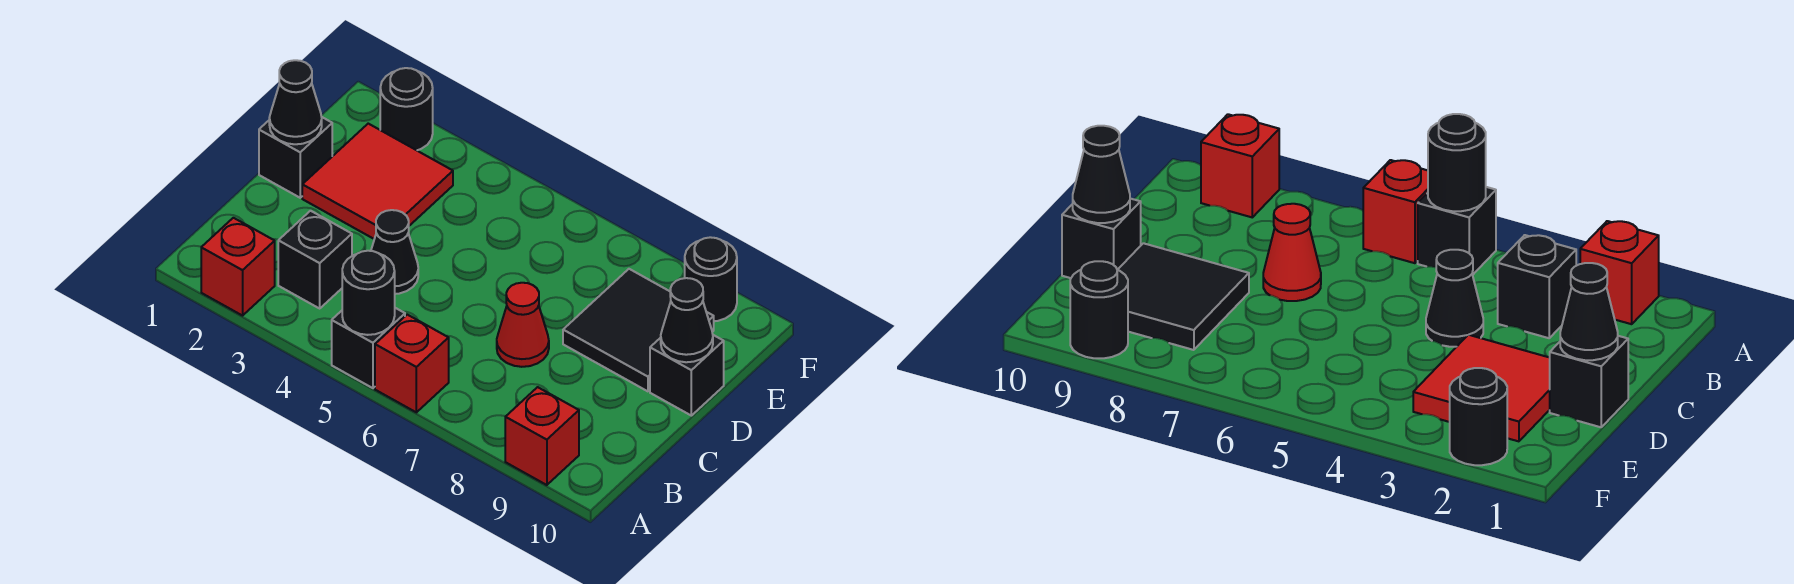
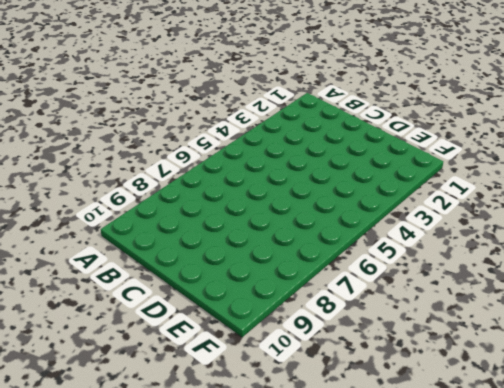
none -> red 1x1 brick [201,218,275,316]
none -> black 1x1 brick [332,308,405,388]
none -> red 1x1 brick [375,315,449,412]

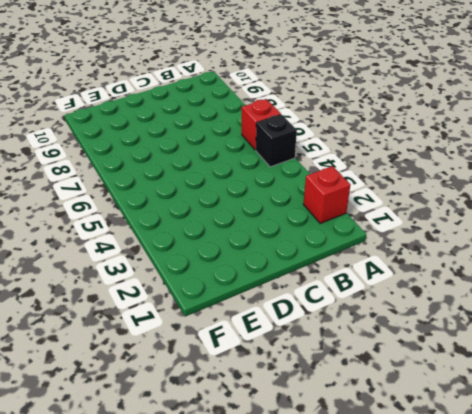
none -> red 1x1 brick [505,387,579,485]
none -> black 1x1 brick [278,211,352,308]
none -> black 1x1 cone [371,210,418,294]

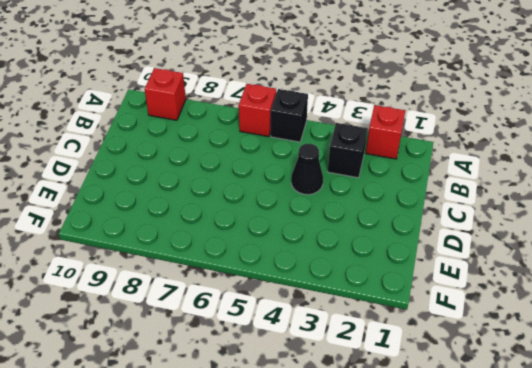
none -> red 1x1 cone [497,283,549,367]
none -> black 1x1 brick [259,117,332,198]
none -> red 2x2 tile [302,124,453,239]

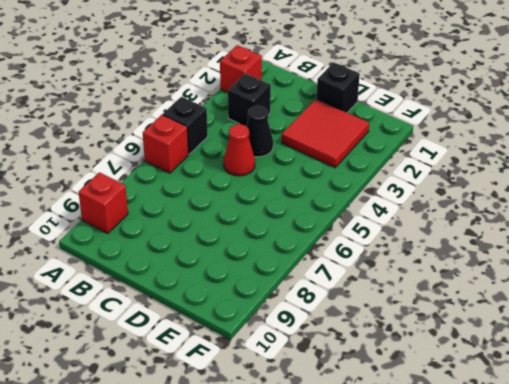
red 1x1 cone [224,124,255,176] -> red 1x1 cone moved to [497,283,549,367]
none -> black 2x2 tile [563,269,714,391]
none -> black 1x1 brick [650,335,724,416]
none -> black 1x1 round brick [380,68,433,150]

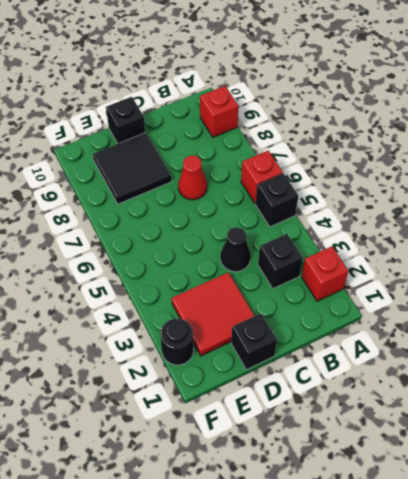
none -> black 1x1 round brick [685,237,737,321]
none -> black 1x1 round brick [342,251,395,335]
none -> black 1x1 cone [269,60,322,144]

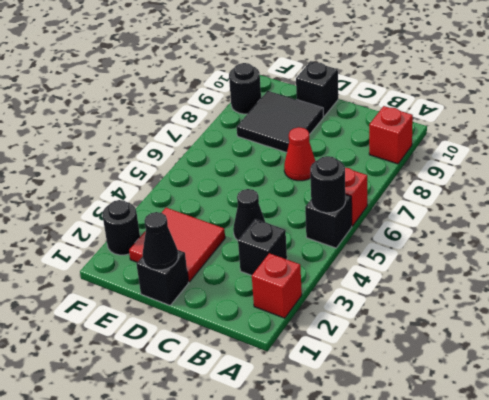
none -> black 1x1 cone [661,278,713,362]

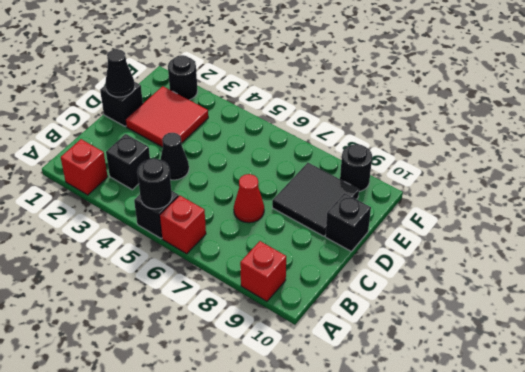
none -> black 1x1 cone [661,278,713,362]

